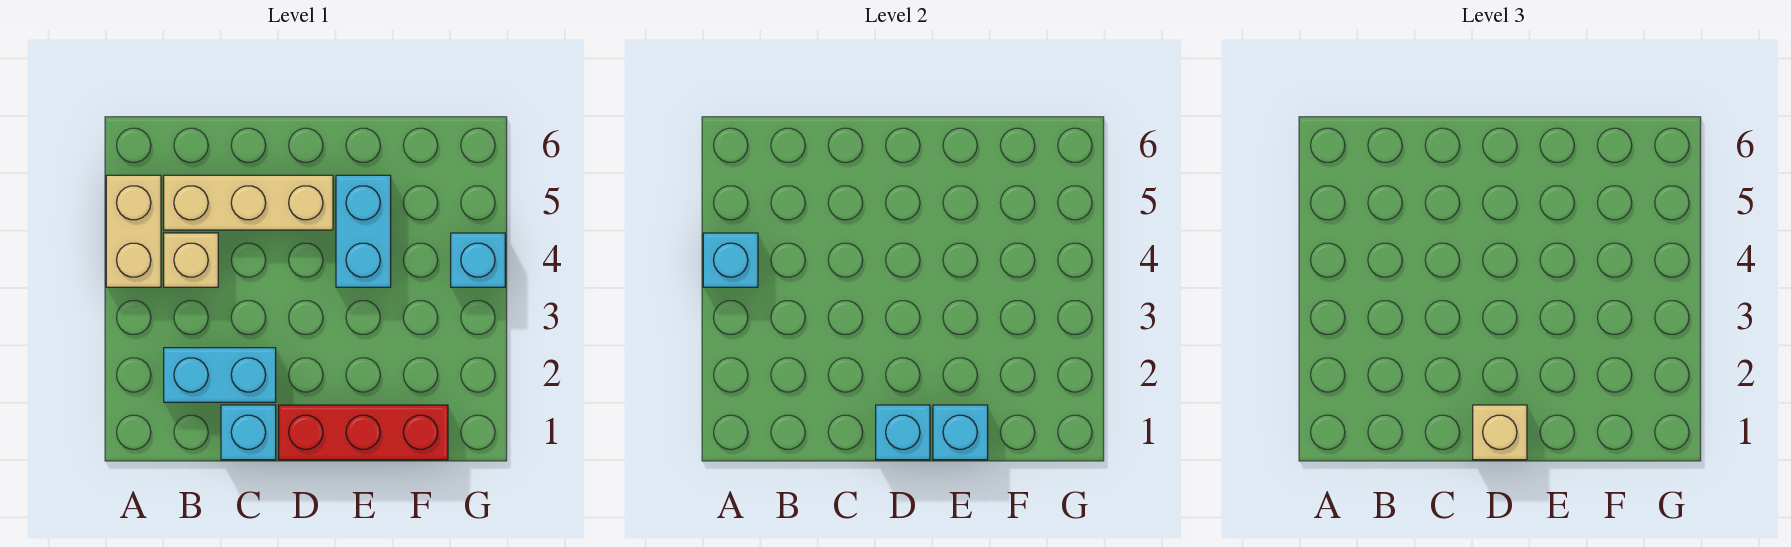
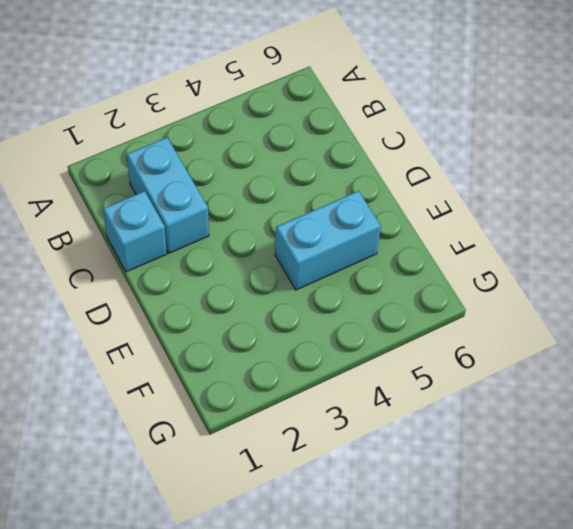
none -> tan 1x2 brick [106,175,161,287]
none -> tan 1x1 brick [164,233,218,287]
none -> tan 1x3 brick [164,175,333,230]

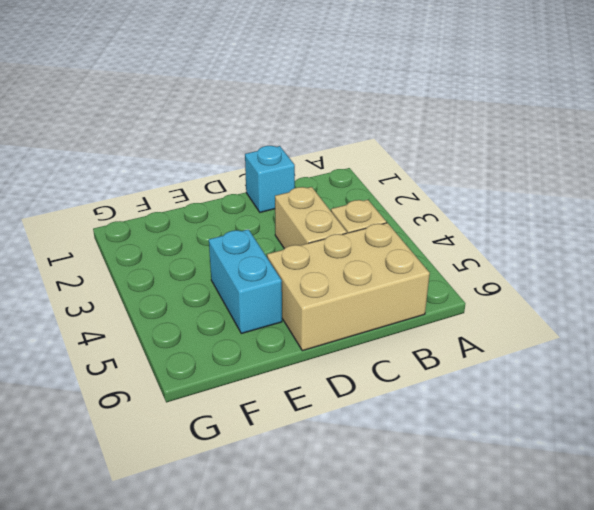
tan 2x3 brick [267,223,430,351] -> tan 1x3 brick [164,175,333,230]
tan 1x2 brick [275,187,347,249] -> tan 1x2 brick moved to [106,175,161,287]
none -> cyan 1x2 brick [164,348,276,402]
none -> red 1x3 brick [279,405,448,460]
none -> cyan 1x1 brick [451,233,505,287]

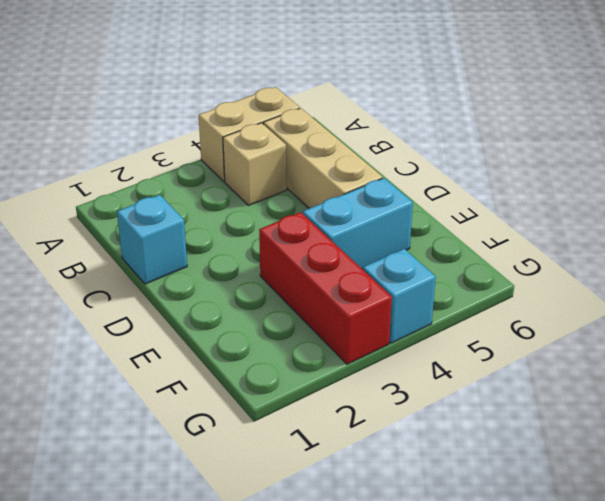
red 1x3 brick [259,212,392,364] -> red 1x3 brick moved to [279,405,448,460]
none -> cyan 1x2 brick [164,348,276,402]
none -> cyan 1x1 brick [703,233,758,287]
none -> cyan 1x1 brick [876,405,930,460]

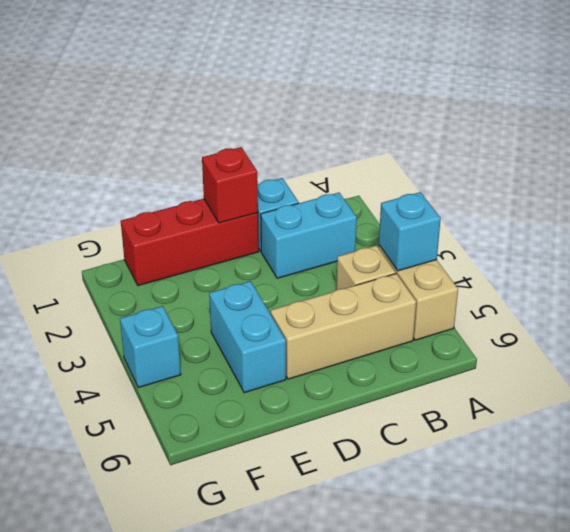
red 1x1 brick [202,147,258,223] -> cyan 1x1 brick [876,405,930,460]
none -> cyan 1x1 brick [933,405,988,460]
none -> tan 1x1 brick [1473,405,1527,460]

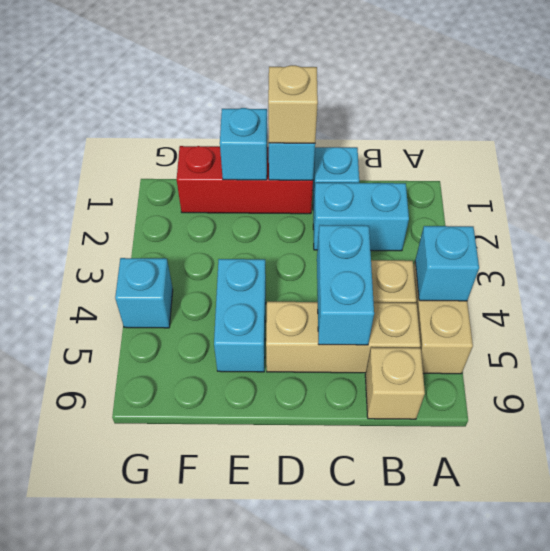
tan 1x1 brick [365,347,425,419] -> none
cyan 1x2 brick [317,225,374,345] -> none

